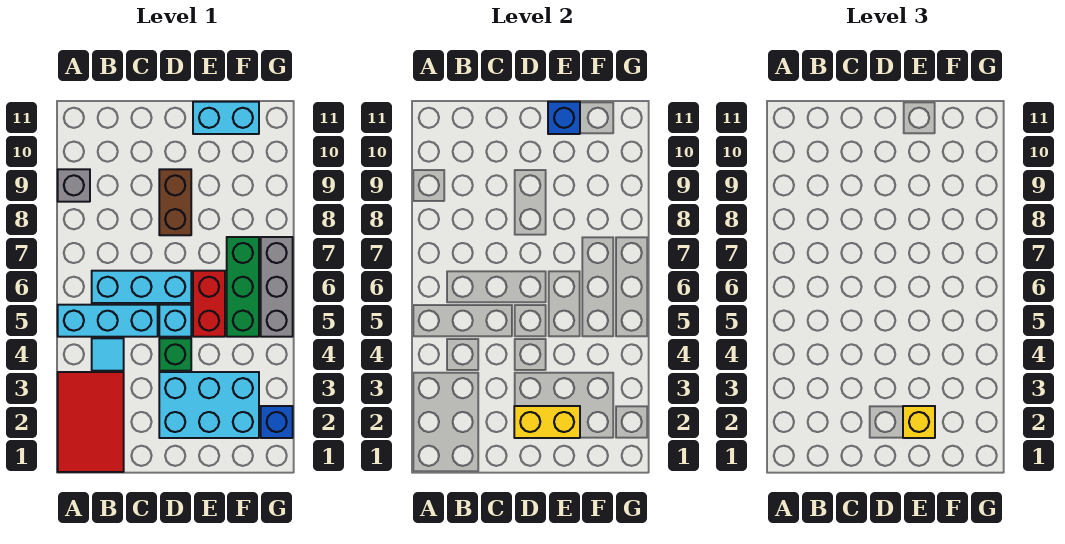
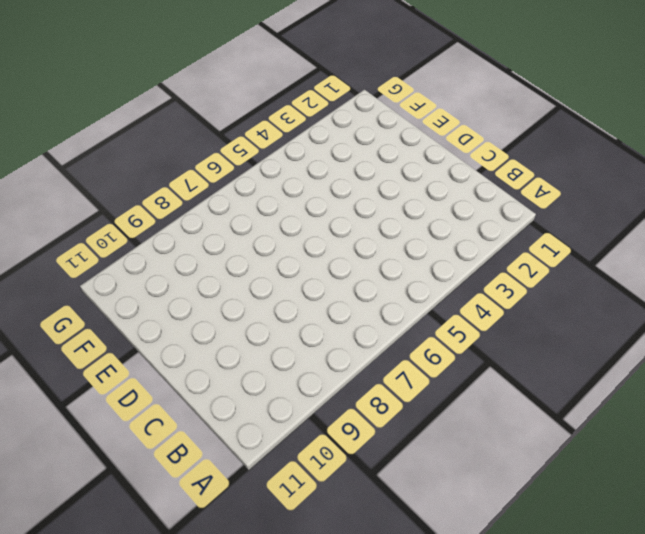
none -> red 2x3 tile [58,372,124,472]
none -> cyan 1x3 brick [58,305,158,337]
none -> grey 1x1 brick [58,169,90,202]

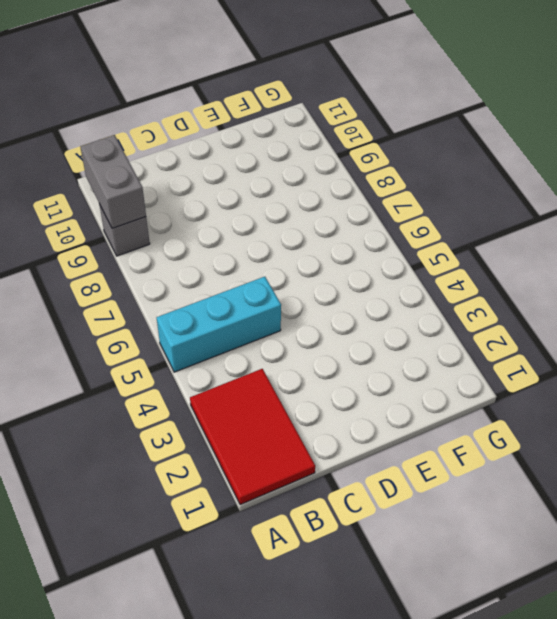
grey 1x2 brick [80,135,146,228] -> none
none -> cyan 1x1 tile [92,338,124,371]
none -> cyan 1x3 brick [92,271,191,303]
none -> cyan 2x3 brick [159,372,259,438]

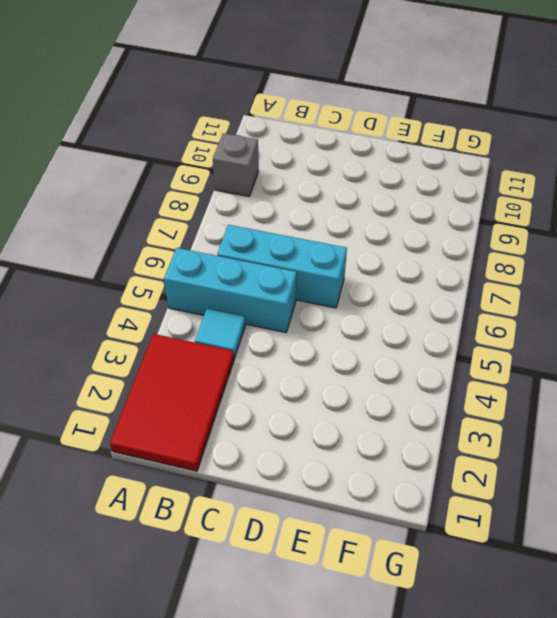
none -> cyan 2x3 brick [159,372,259,438]
none -> green 1x1 brick [159,338,191,371]
none -> cyan 1x1 brick [159,305,191,337]

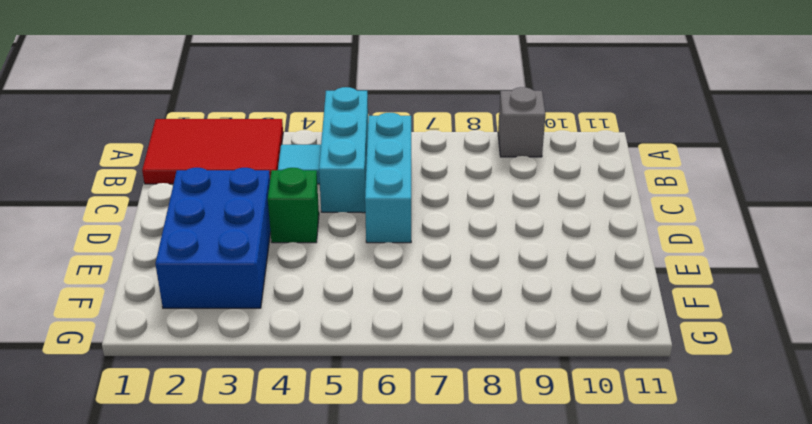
blue 2x3 brick [155,168,271,308] -> cyan 2x3 brick [159,372,259,438]
none -> cyan 1x1 brick [159,305,191,337]
none -> brown 1x2 brick [159,169,191,235]
none -> red 1x2 brick [193,271,225,337]

